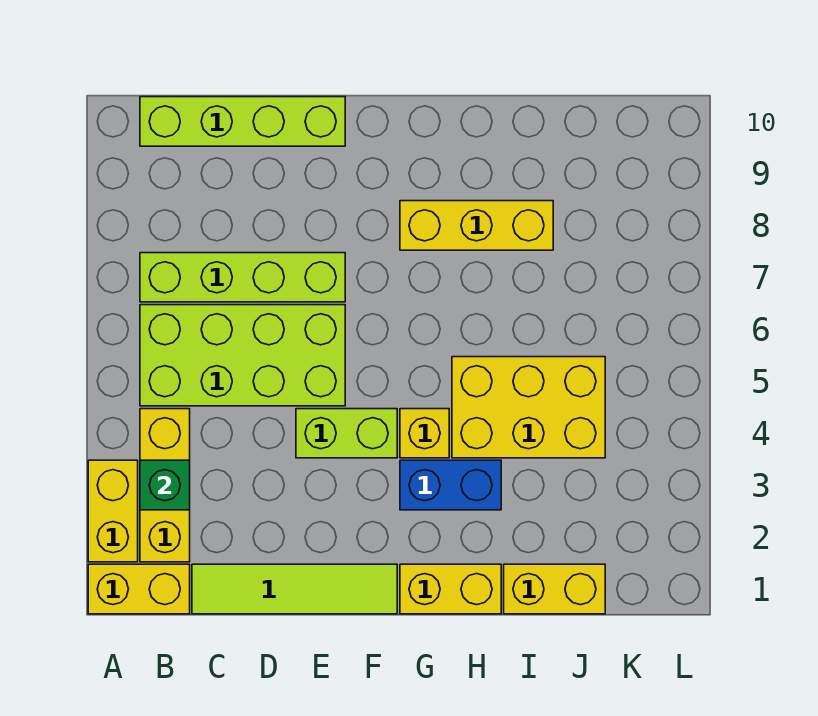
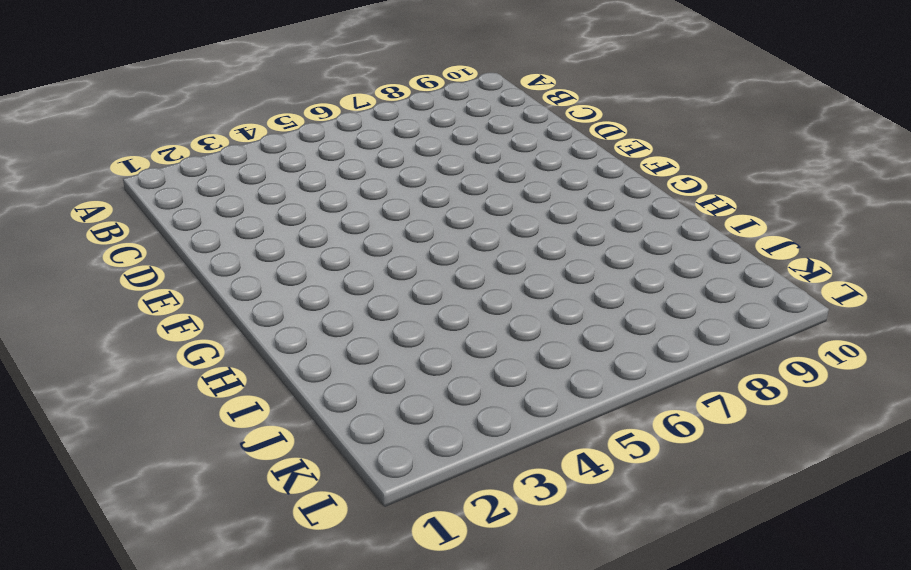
none -> yellow 1x2 brick [88,564,190,614]
none -> yellow 1x2 brick [88,460,138,562]
none -> yellow 1x3 brick [140,409,190,562]

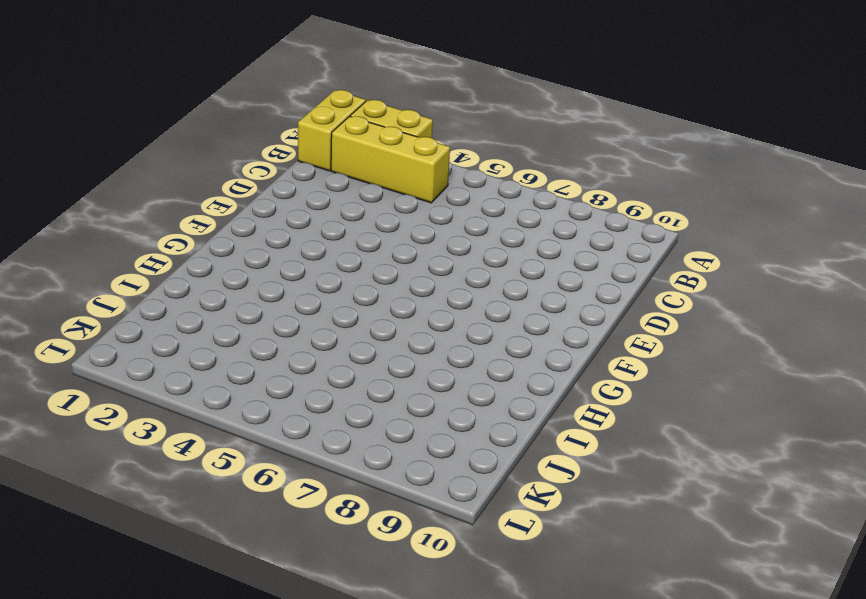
none -> lime 2x4 brick [140,305,345,406]
none -> lime 1x4 brick [140,253,345,302]
none -> lime 1x4 brick [140,97,345,146]

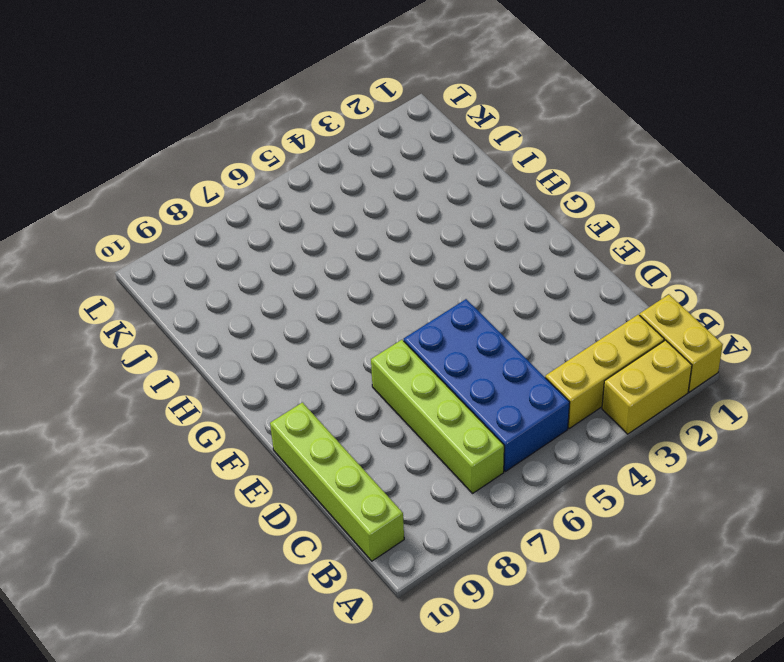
blue 2x4 brick [404,299,570,471] -> lime 2x4 brick [140,305,345,406]
none -> lime 1x4 tile [192,564,397,614]
none -> lime 1x2 brick [296,409,397,458]
none -> yellow 1x2 brick [400,564,501,614]

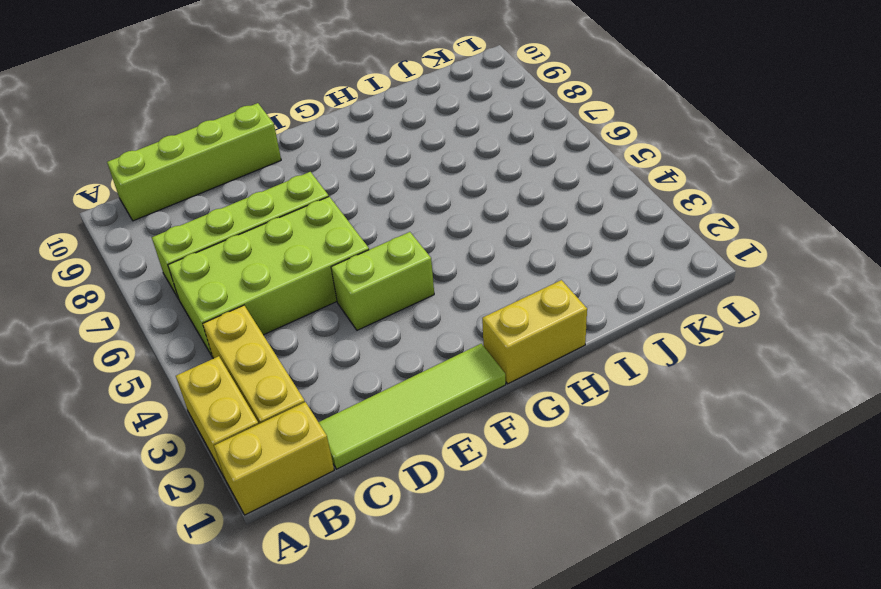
none -> blue 1x2 brick [400,460,501,510]
none -> yellow 1x1 brick [400,409,449,458]
none -> yellow 1x3 brick [400,201,553,250]

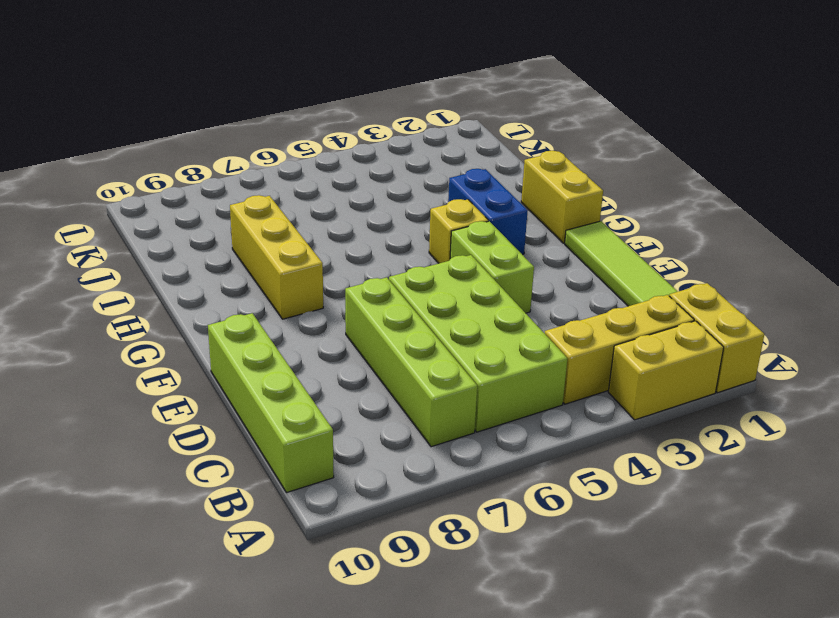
none -> yellow 2x3 brick [452,357,605,458]
none -> yellow 1x2 brick [504,564,605,614]
none -> green 1x1 brick [140,460,190,510]

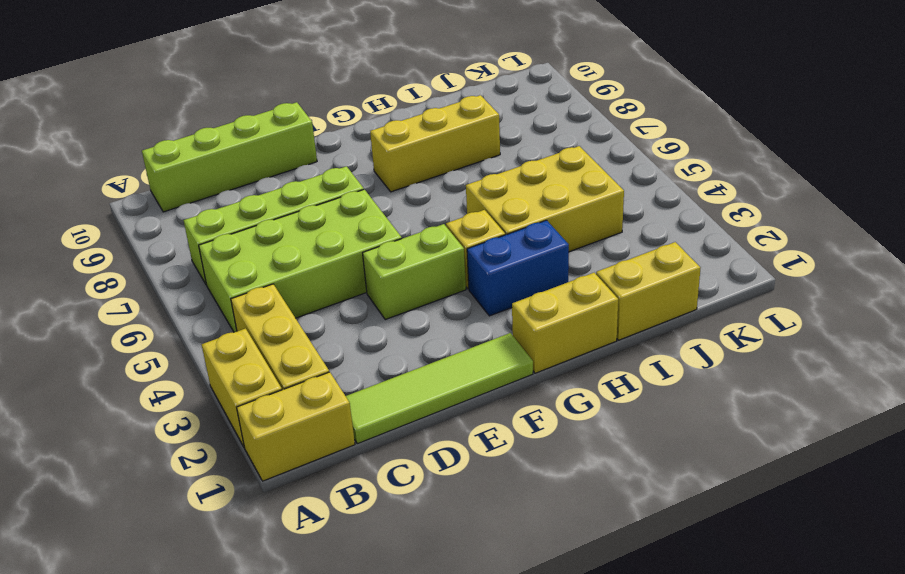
none -> green 1x1 brick [140,460,190,510]

